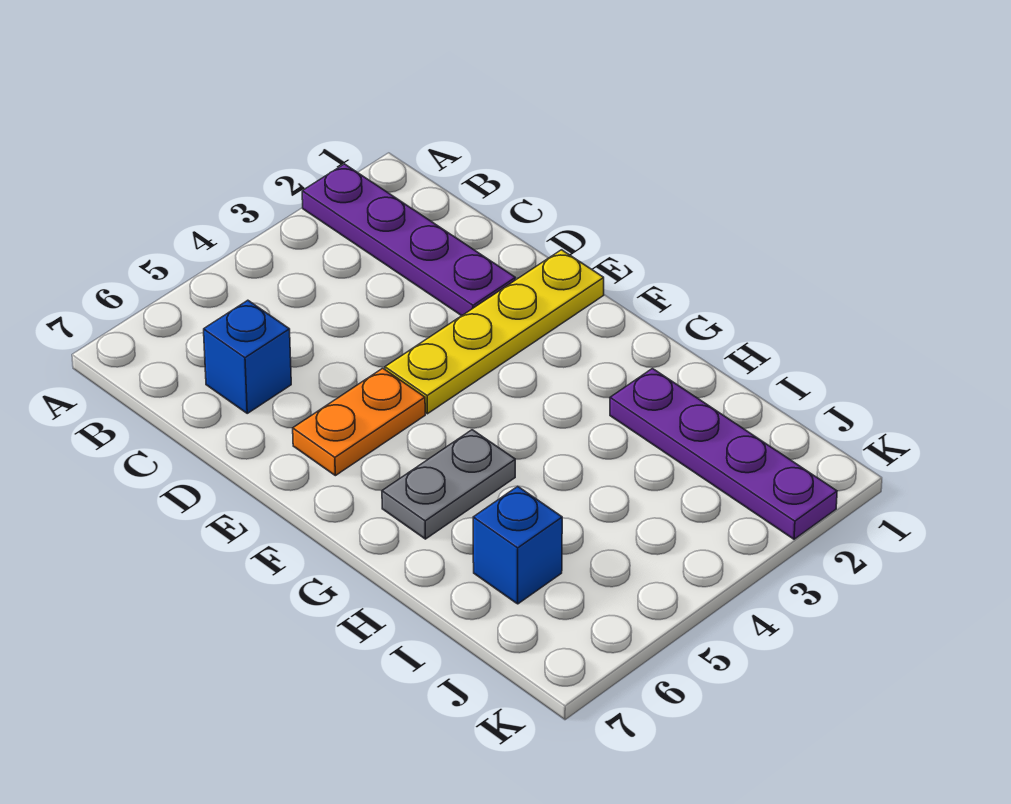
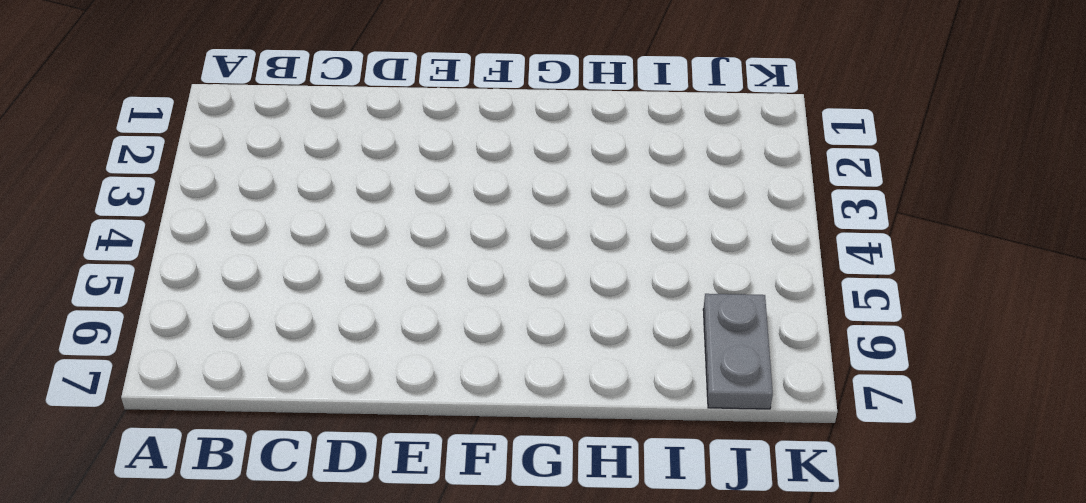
grey 1x2 plate [703,294,773,409] -> grey 1x2 plate moved to [382,430,515,539]
none -> purple 1x4 plate [302,164,515,316]
none -> blue 1x1 brick [204,300,291,413]

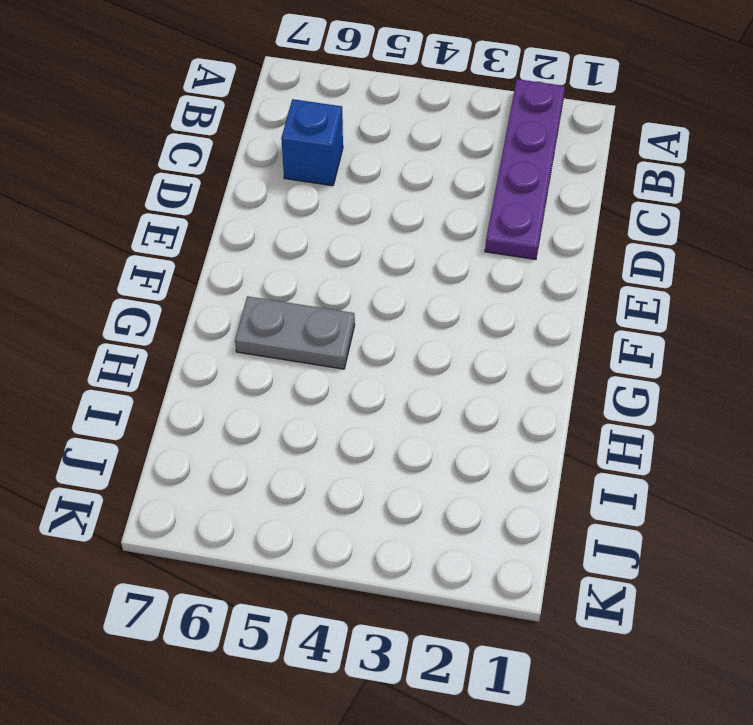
none -> yellow 1x4 plate [385,250,604,414]
none -> orange 1x2 plate [293,368,425,476]

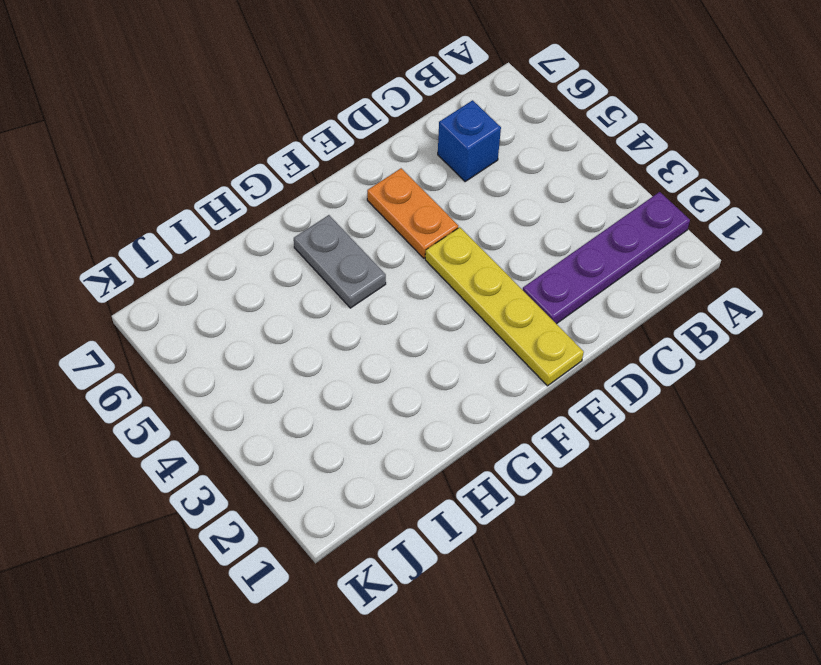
none -> purple 1x4 plate [610,369,837,539]
none -> blue 1x1 brick [473,486,562,604]

